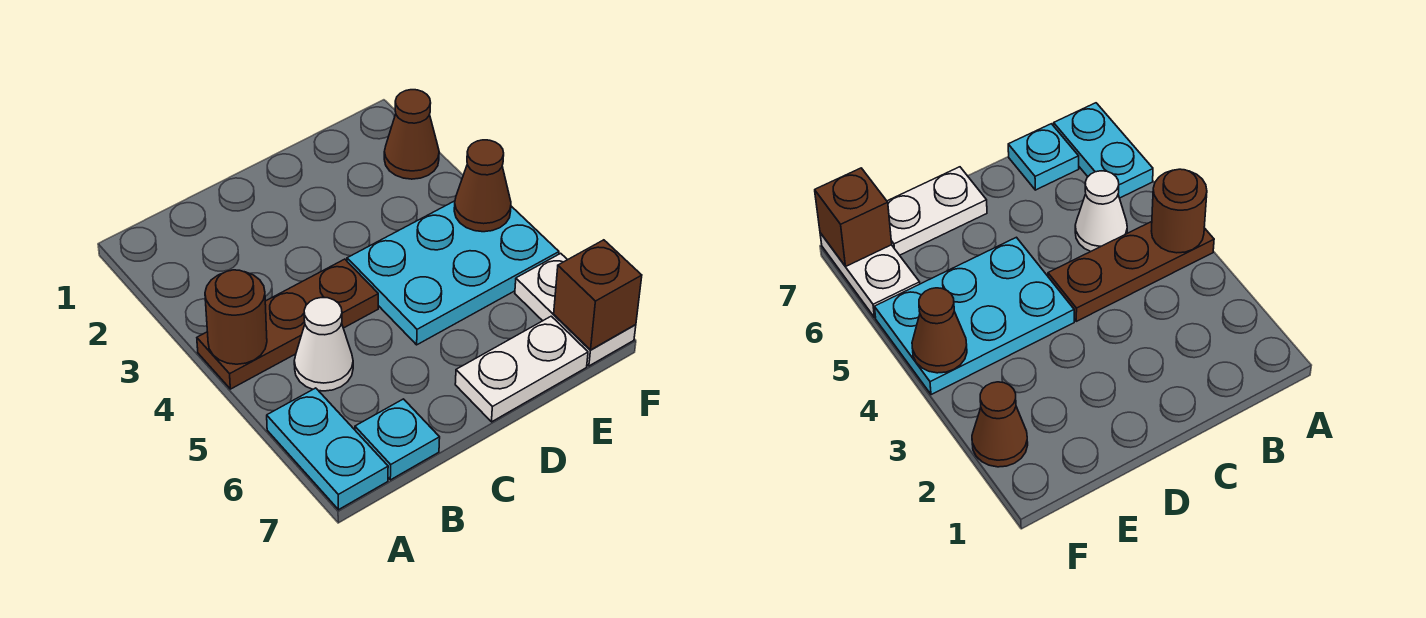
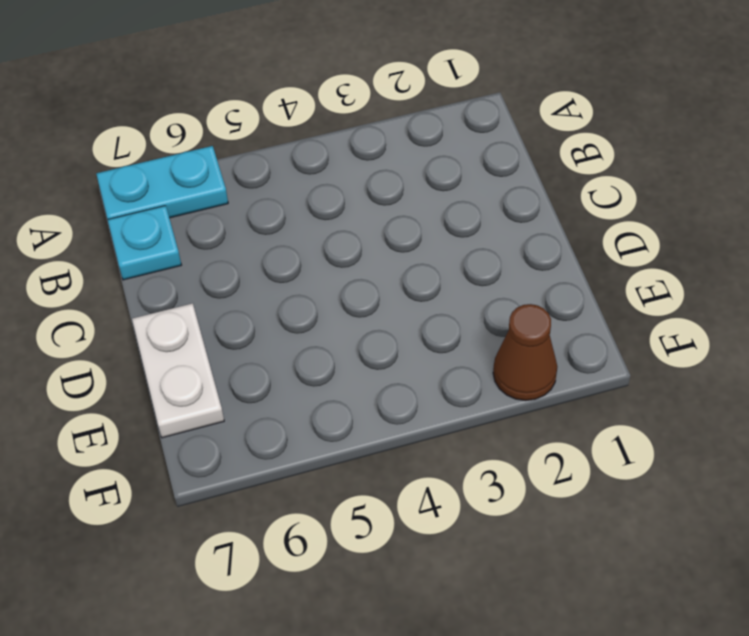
none -> brown 1x3 plate [197,259,378,389]
none -> white 1x1 cone [294,298,353,391]

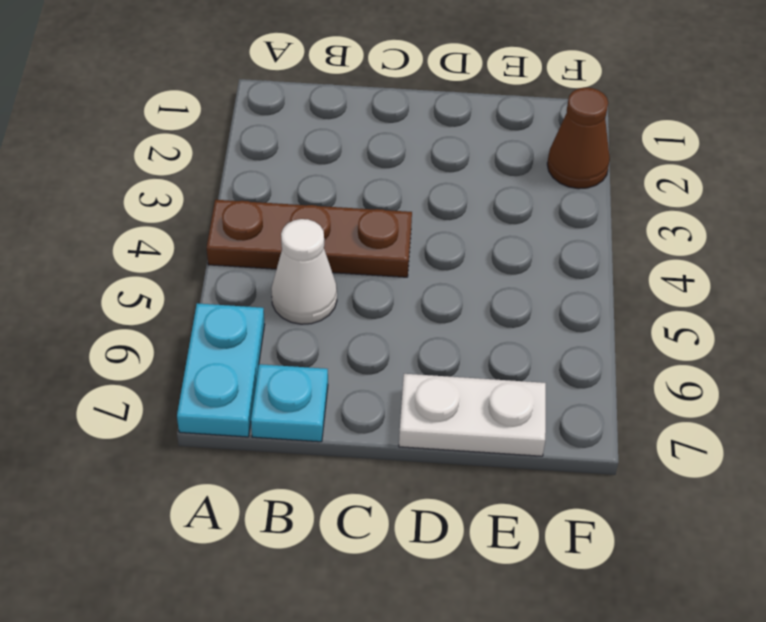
none -> cyan 2x3 plate [347,201,559,345]
none -> white 1x2 plate [515,253,636,366]

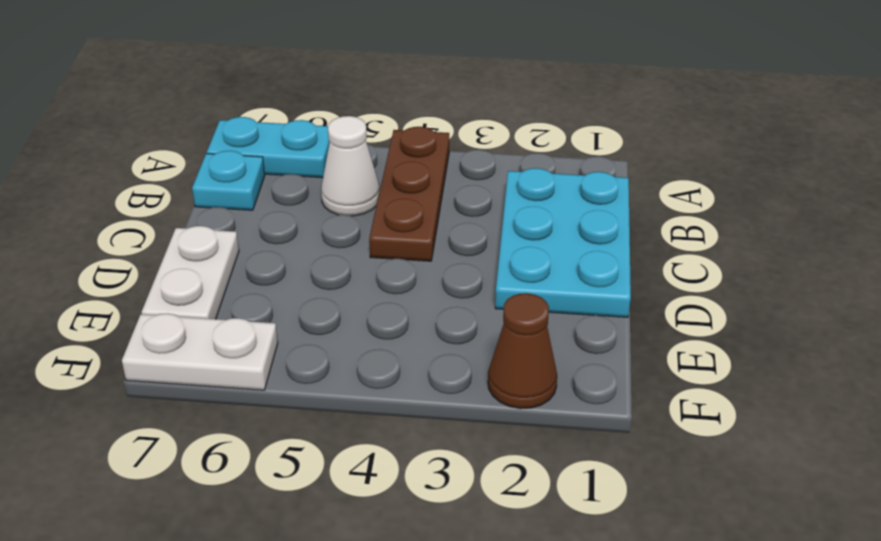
cyan 2x3 plate [495,168,631,317] -> cyan 2x3 plate moved to [347,201,559,345]
none -> brown 1x1 round brick [205,270,267,364]
none -> brown 1x1 cone [454,140,511,232]

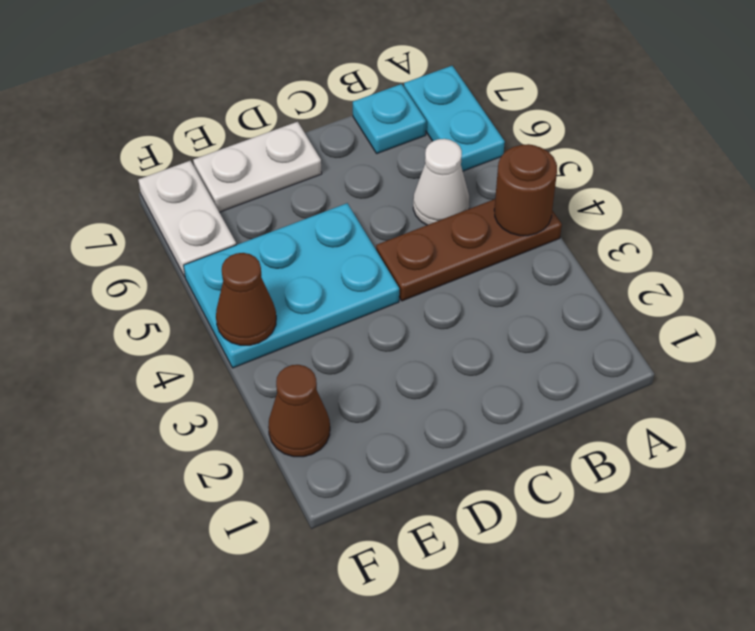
none -> brown 1x1 brick [554,240,642,350]

